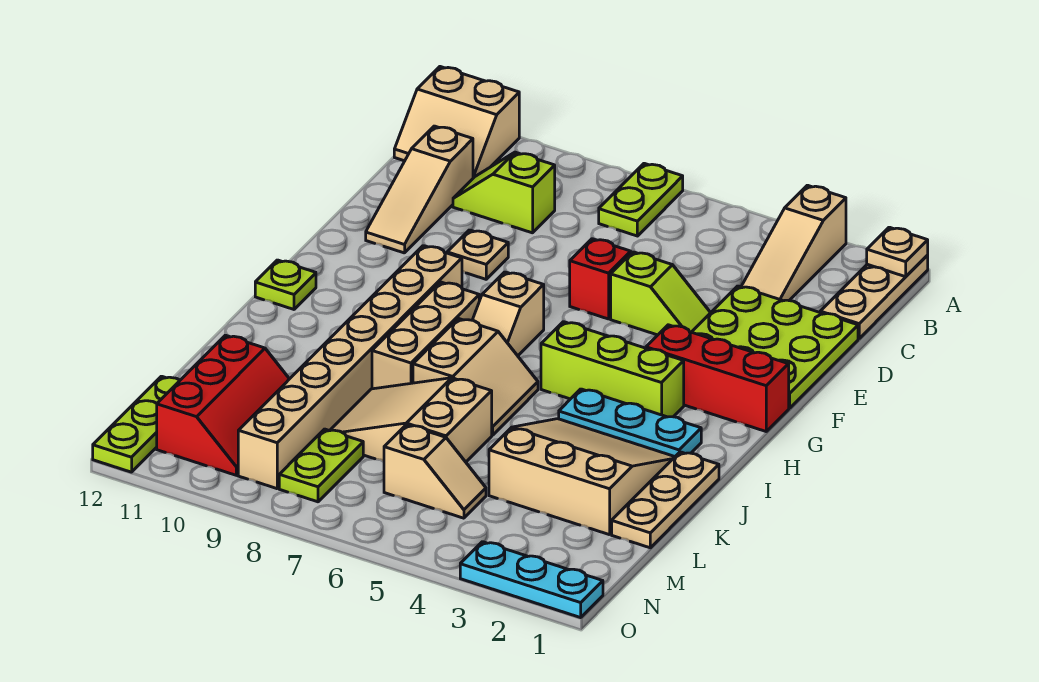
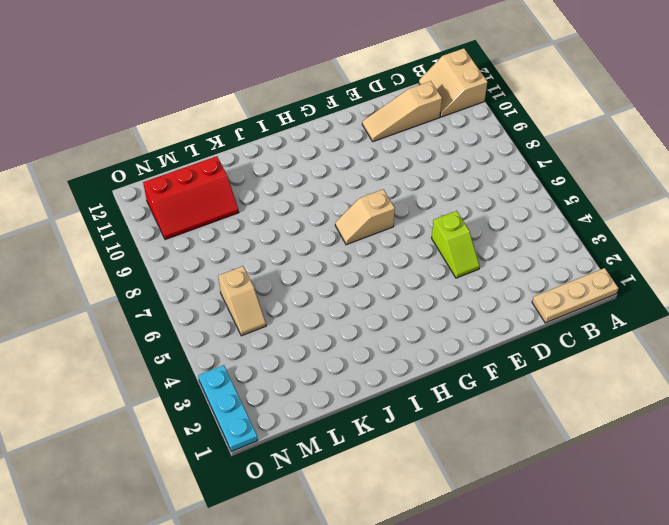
none -> tan 1x3 slope [741,185,846,301]
none -> lime 1x2 plate [599,163,683,236]
none -> lime 1x2 slope [453,152,555,233]

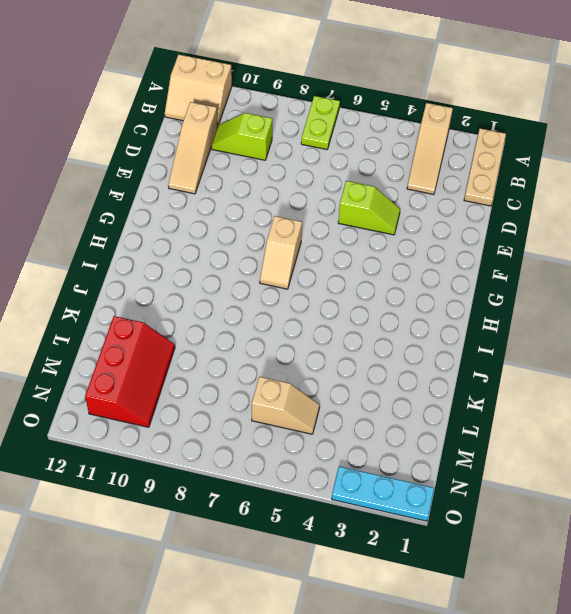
none -> lime 3x3 plate [692,286,858,408]
none -> red 1x1 brick [570,239,631,319]
none -> tan 1x1 plate [447,230,508,279]

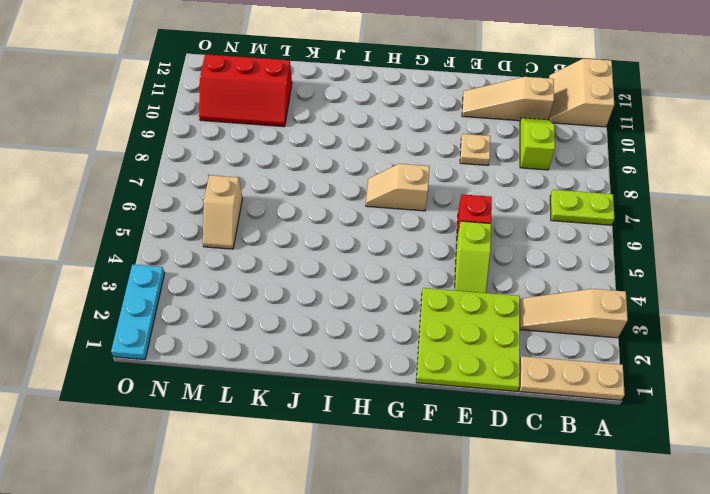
none -> red 1x3 brick [646,325,789,431]
none -> tan 1x8 brick [238,246,462,489]
none -> lime 1x3 brick [541,322,684,417]

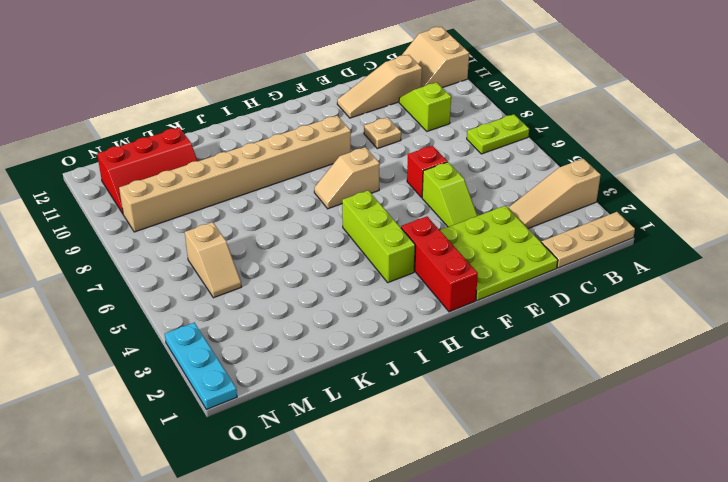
none -> tan 1x3 brick [372,282,479,389]
none -> lime 1x1 plate [255,260,316,309]
none -> cyan 1x3 plate [559,389,701,456]

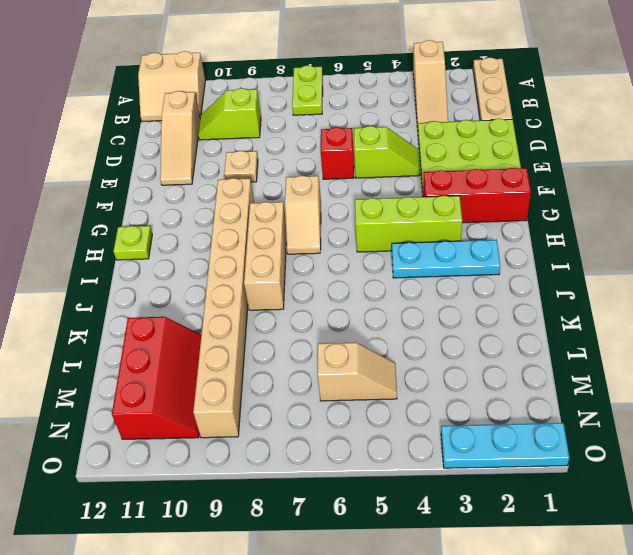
none -> tan 2x2 slope [413,318,538,435]
none -> tan 1x3 plate [612,452,719,548]
none -> tan 3x3 slope [489,419,675,535]

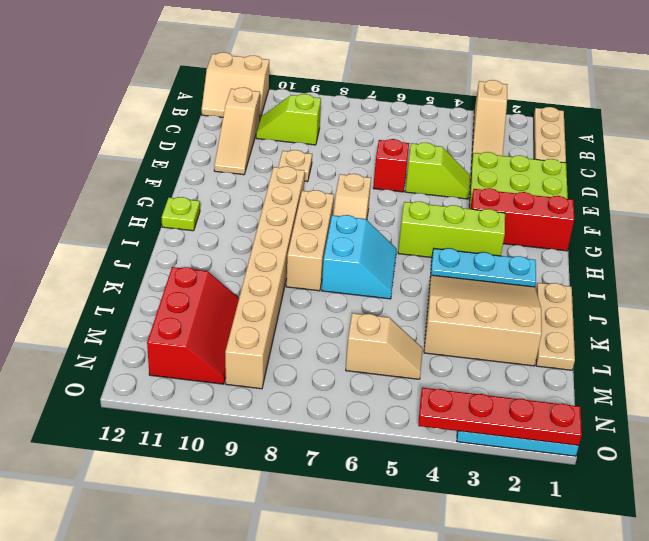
cyan 2x2 slope [322,215,397,299] -> tan 2x2 slope [413,318,538,435]
red 1x4 plate [418,388,582,445] -> none
none -> lime 1x2 plate [599,163,683,236]
none -> tan 2x3 slope [330,378,492,462]
none -> lime 1x2 plate [279,429,363,502]

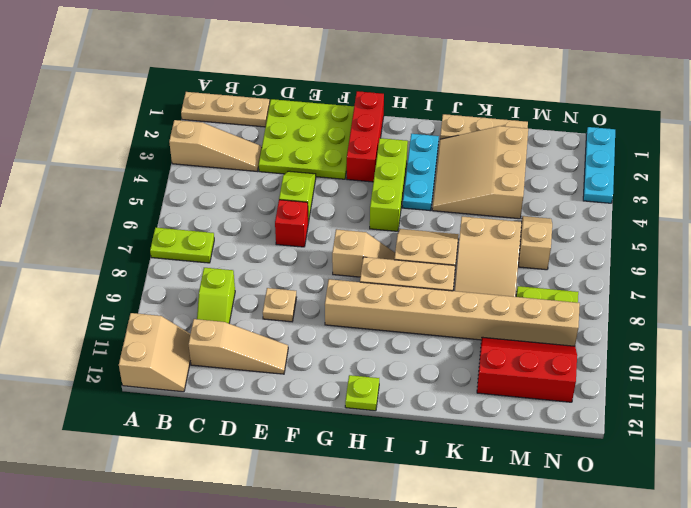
none -> lime 1x3 plate [93,376,180,472]
none -> tan 1x1 plate [867,227,928,277]

